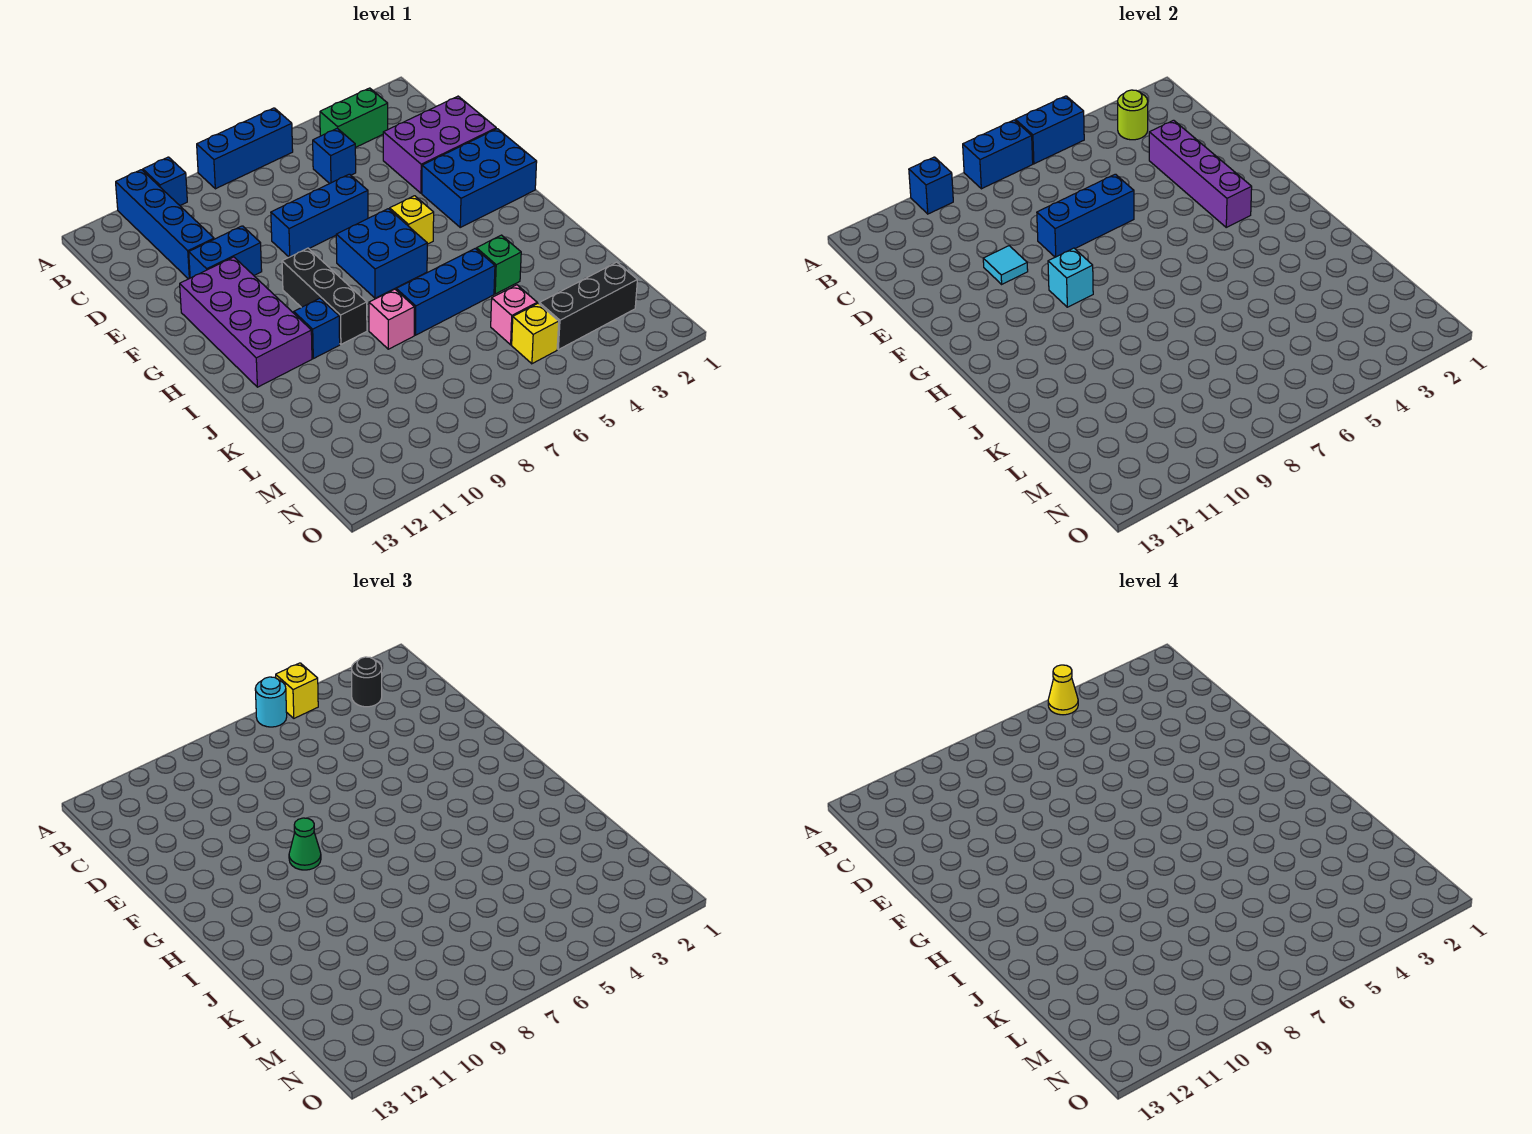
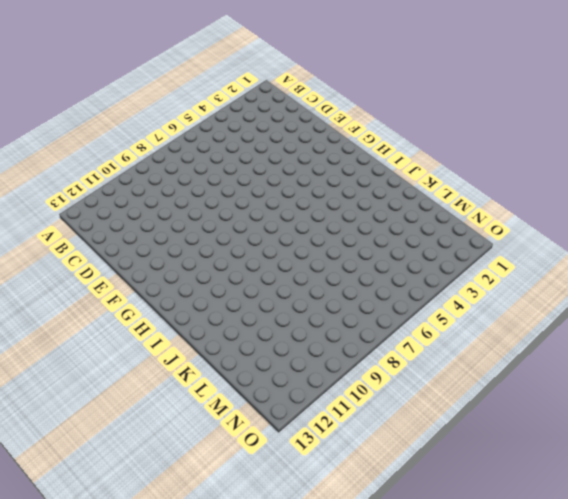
none -> blue 1x3 brick [197,108,293,189]
none -> blue 1x1 brick [143,157,187,205]
none -> blue 1x4 brick [116,170,214,279]
none -> green 1x2 brick [320,88,388,148]

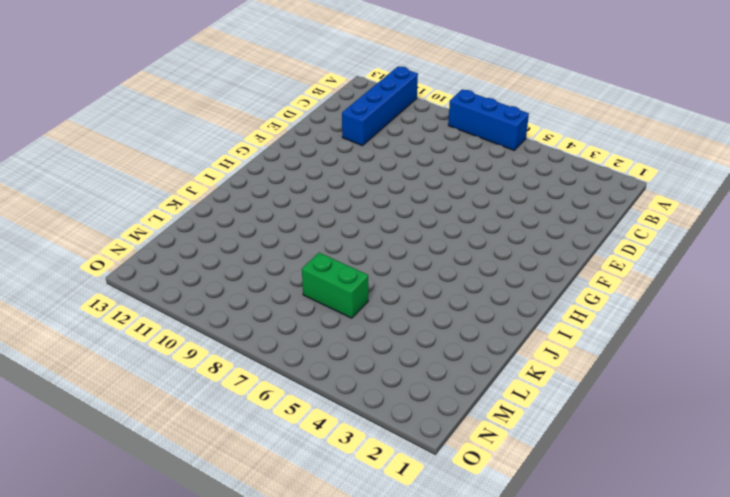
green 1x2 brick [302,253,368,318] -> green 1x2 brick moved to [320,88,388,148]
none -> blue 1x1 brick [143,157,187,205]
none -> blue 1x1 brick [313,128,356,184]
none -> purple 2x3 brick [383,96,496,193]
none -> blue 1x3 brick [271,174,368,257]

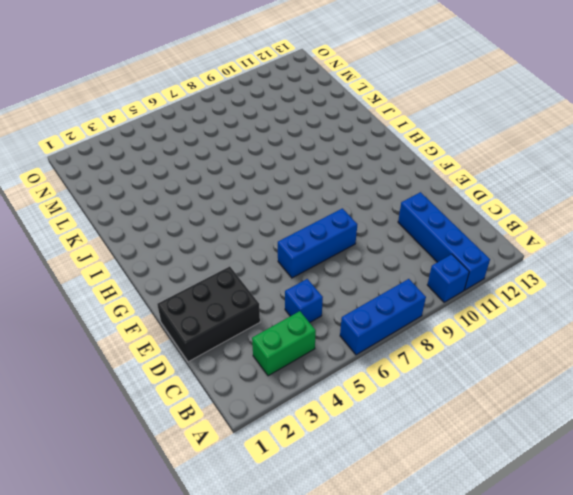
black 2x3 brick [157,266,260,362] -> purple 2x3 brick [383,96,496,193]
none -> blue 1x2 brick [189,226,262,278]
none -> blue 2x3 brick [422,129,537,227]
none -> purple 2x4 brick [180,257,312,387]
none -> yellow 1x1 brick [390,196,434,244]

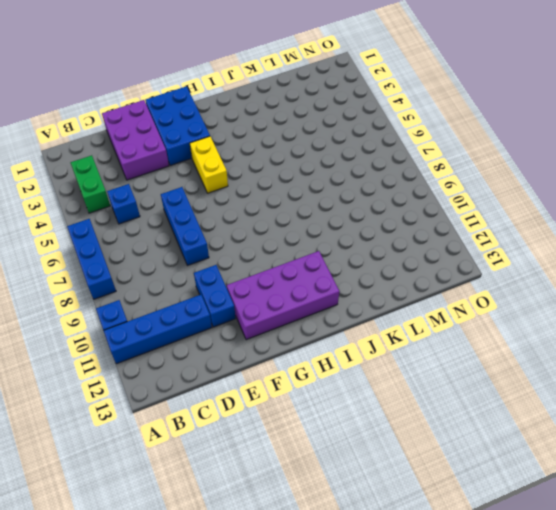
yellow 1x2 brick [190,136,228,193] -> yellow 1x1 brick [390,196,434,244]
none -> blue 2x2 brick [336,209,427,298]
none -> black 1x3 brick [282,248,367,344]
none -> blue 1x1 brick [294,298,340,359]
none -> green 1x1 brick [476,235,521,294]

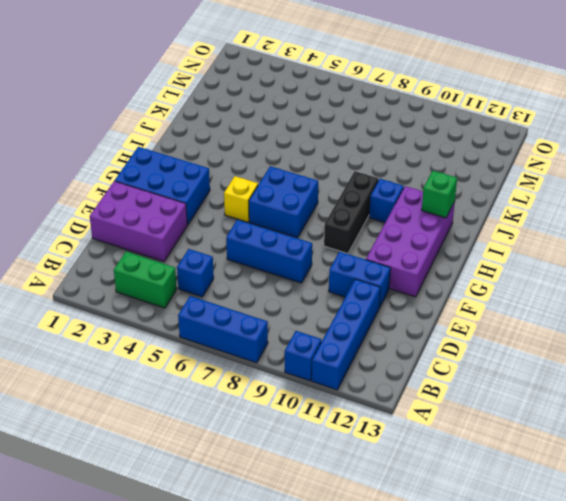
green 1x1 brick [422,171,457,218] -> green 1x1 brick moved to [476,235,521,294]
none -> blue 1x3 brick [396,249,495,335]
none -> pink 1x1 brick [369,289,414,349]
none -> pink 1x1 brick [491,285,537,345]
none -> black 1x3 brick [539,262,637,350]

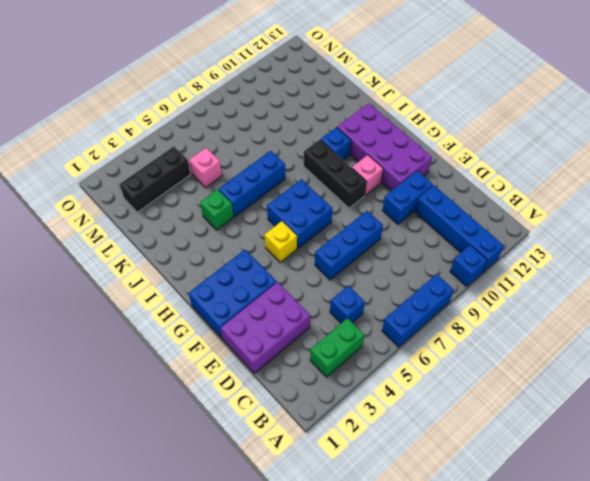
pink 1x1 brick [352,155,383,195] -> pink 1x1 brick moved to [369,289,414,349]
none -> yellow 1x1 brick [512,303,559,364]
none -> blue 1x2 brick [1015,96,1084,164]
none -> blue 1x2 brick [963,120,1033,189]
none -> blue 1x1 brick [909,157,953,214]

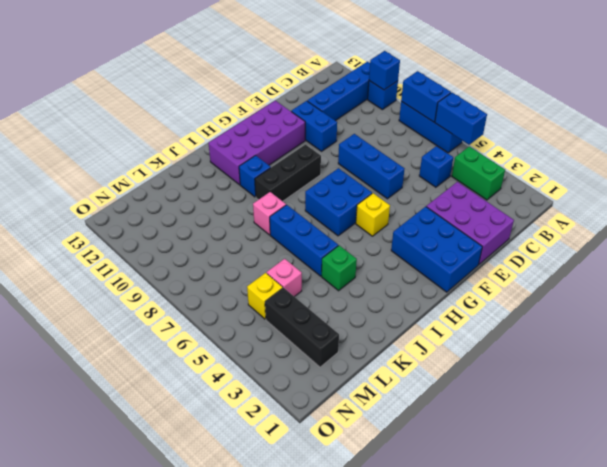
none -> lime 1x1 round brick [1118,90,1148,140]
none -> purple 1x4 brick [1149,120,1252,227]
none -> blue 1x3 brick [1037,174,1134,257]
none -> cyan 1x1 tile [983,246,1028,284]

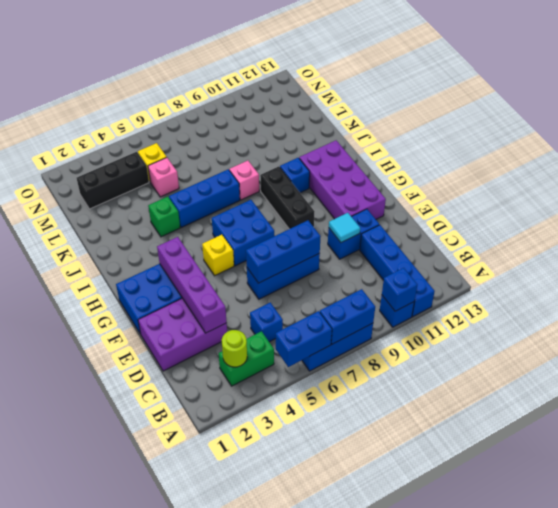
none -> cyan 1x1 brick [1048,248,1093,307]
none -> yellow 1x1 brick [276,663,318,718]
none -> cyan 1x1 round brick [255,677,287,727]
none -> black 1x1 round brick [352,657,382,707]

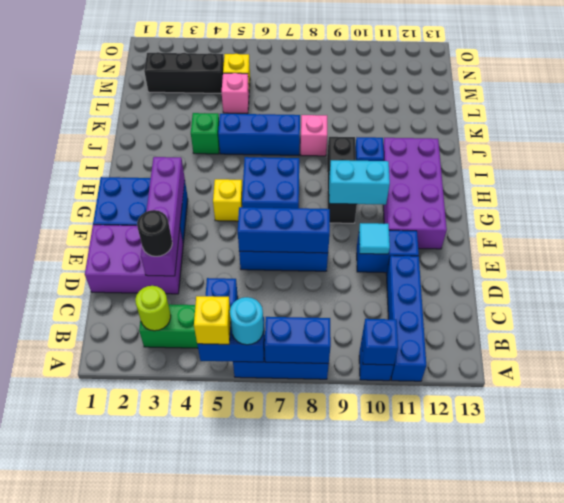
black 1x1 round brick [137,210,172,256] -> black 1x1 round brick moved to [352,657,382,707]
cyan 1x2 brick [329,160,390,205] -> cyan 1x1 brick [1048,248,1093,307]
none -> green 1x1 cone [289,818,321,870]
none -> yellow 1x1 cone [1048,665,1078,715]

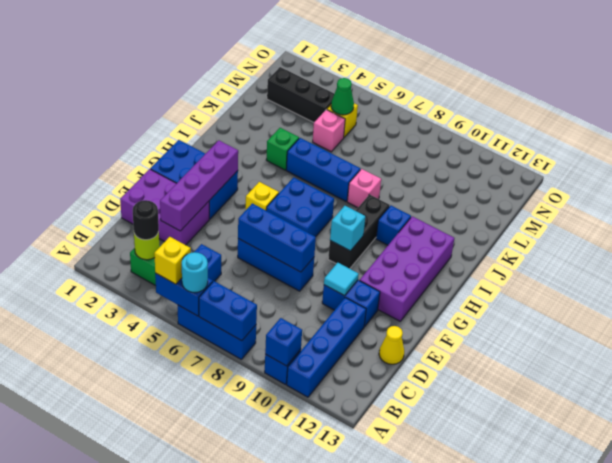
yellow 1x1 cone [379,326,404,364] -> yellow 1x1 cone moved to [1048,665,1078,715]
green 1x1 cone [331,78,354,115] -> green 1x1 cone moved to [289,818,321,870]

